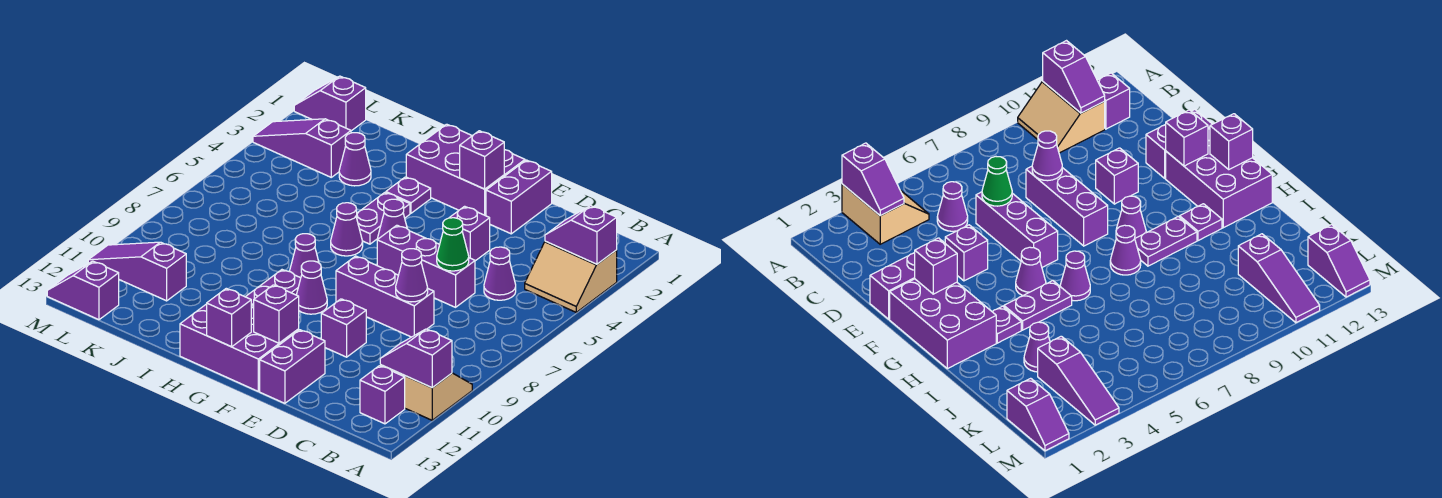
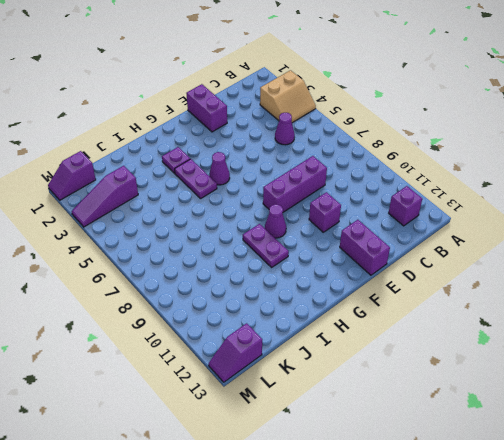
none -> tan 2x2 slope [380,365,472,420]
none -> purple 1x3 brick [377,225,475,307]
none -> purple 1x1 brick [449,206,490,261]
none -> purple 2x3 brick [406,124,525,216]

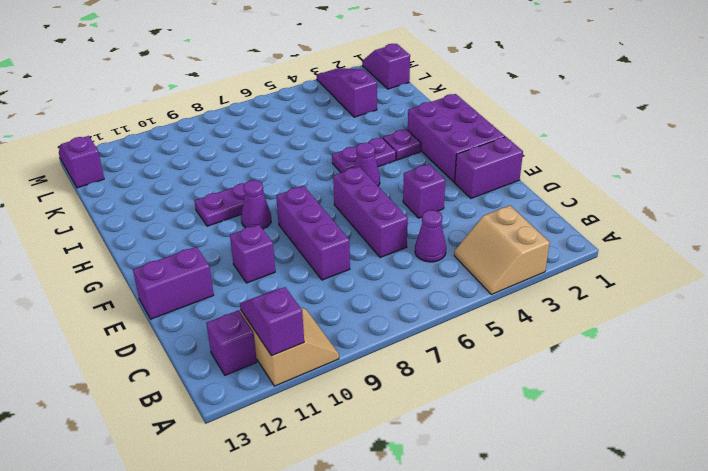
none -> purple 2x3 brick [180,304,299,391]
none -> purple 1x1 cone [331,203,363,256]
none -> purple 1x1 cone [289,234,319,278]
none -> purple 1x1 plate [1180,204,1222,241]

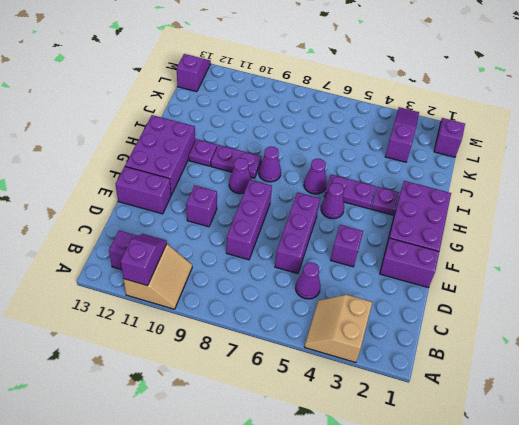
none -> purple 1x1 cone [339,133,371,186]
none -> purple 1x3 slope [88,242,186,301]
none -> purple 1x2 slope [545,206,617,264]
none -> green 1x1 cone [437,218,469,271]

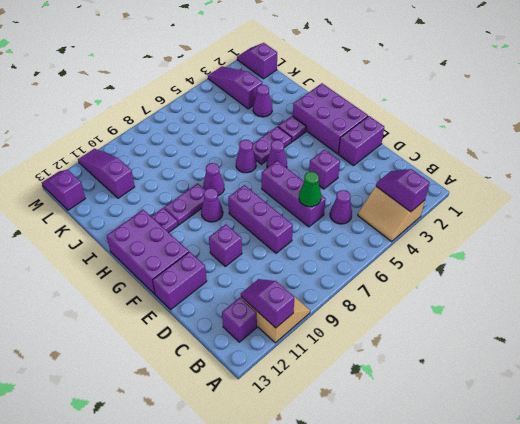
none -> purple 1x1 cone [396,249,428,302]
none -> purple 1x1 brick [460,131,504,189]
none -> purple 1x1 brick [253,285,299,343]
none -> purple 1x1 brick [207,288,251,347]

